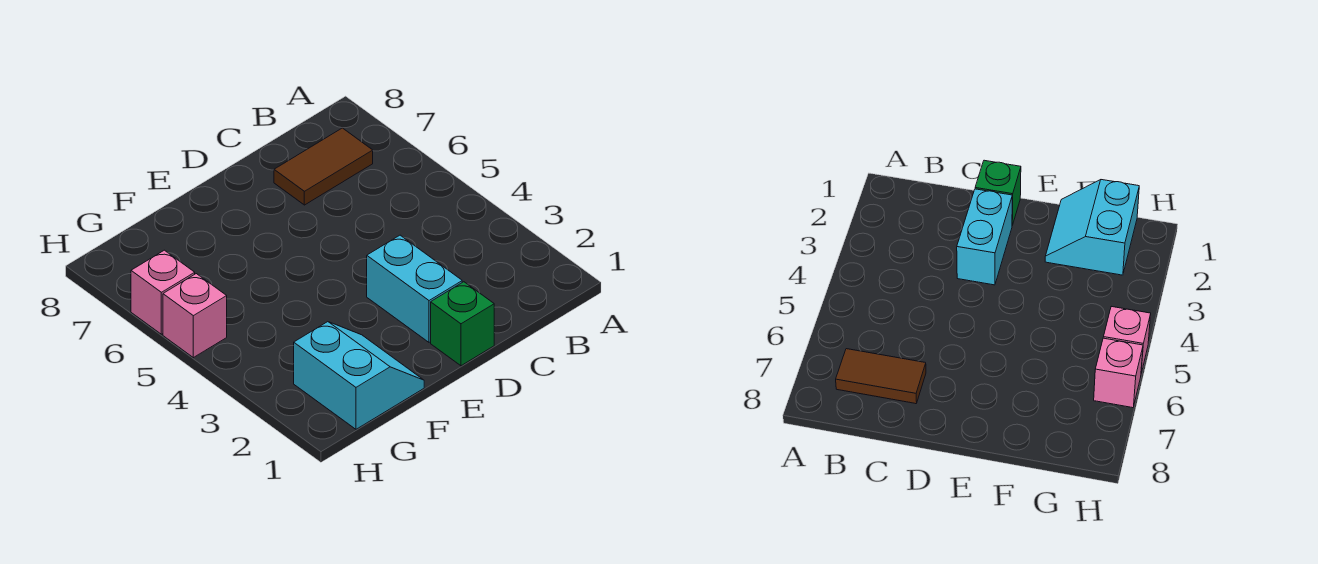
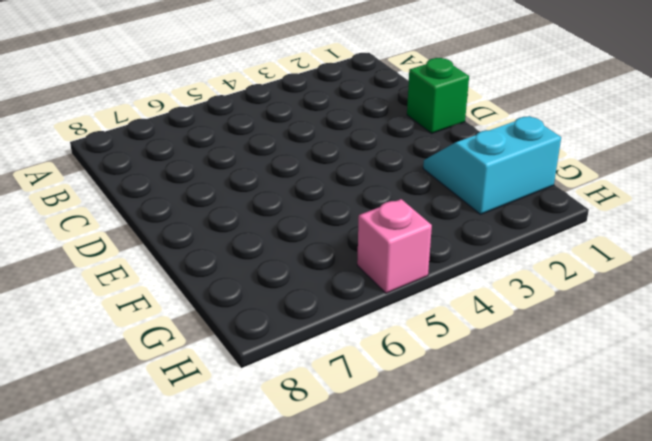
none -> brown 1x2 tile [274,128,373,205]
none -> cyan 1x2 brick [367,235,462,342]

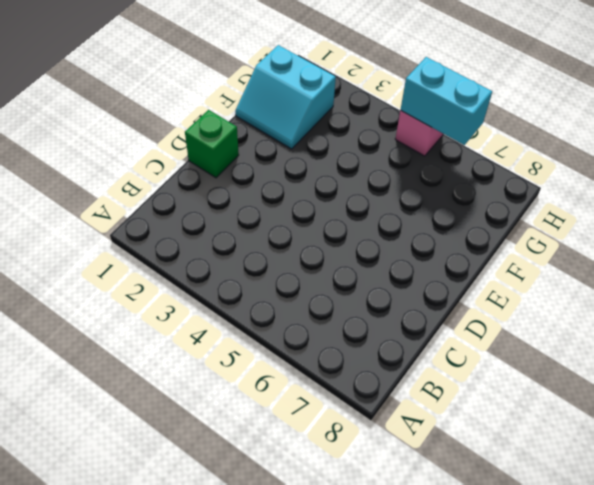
cyan 1x2 brick [401,57,492,145] -> cyan 1x2 brick moved to [367,235,462,342]
none -> brown 1x2 tile [274,128,373,205]
none -> pink 1x1 brick [131,250,195,334]

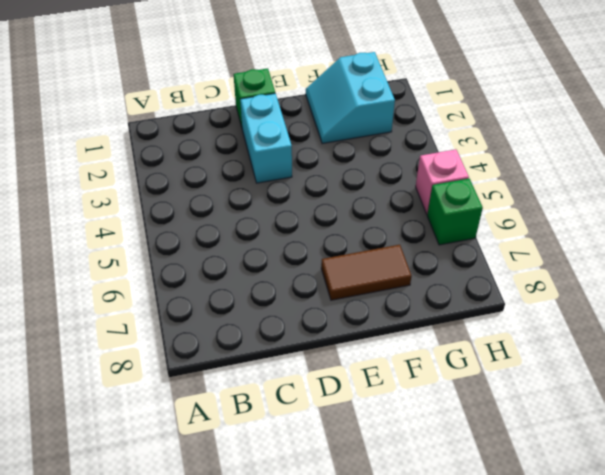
brown 1x2 tile [321,245,412,300] -> brown 1x2 tile moved to [274,128,373,205]
green 1x1 brick [427,179,483,245] -> pink 1x1 brick [131,250,195,334]

